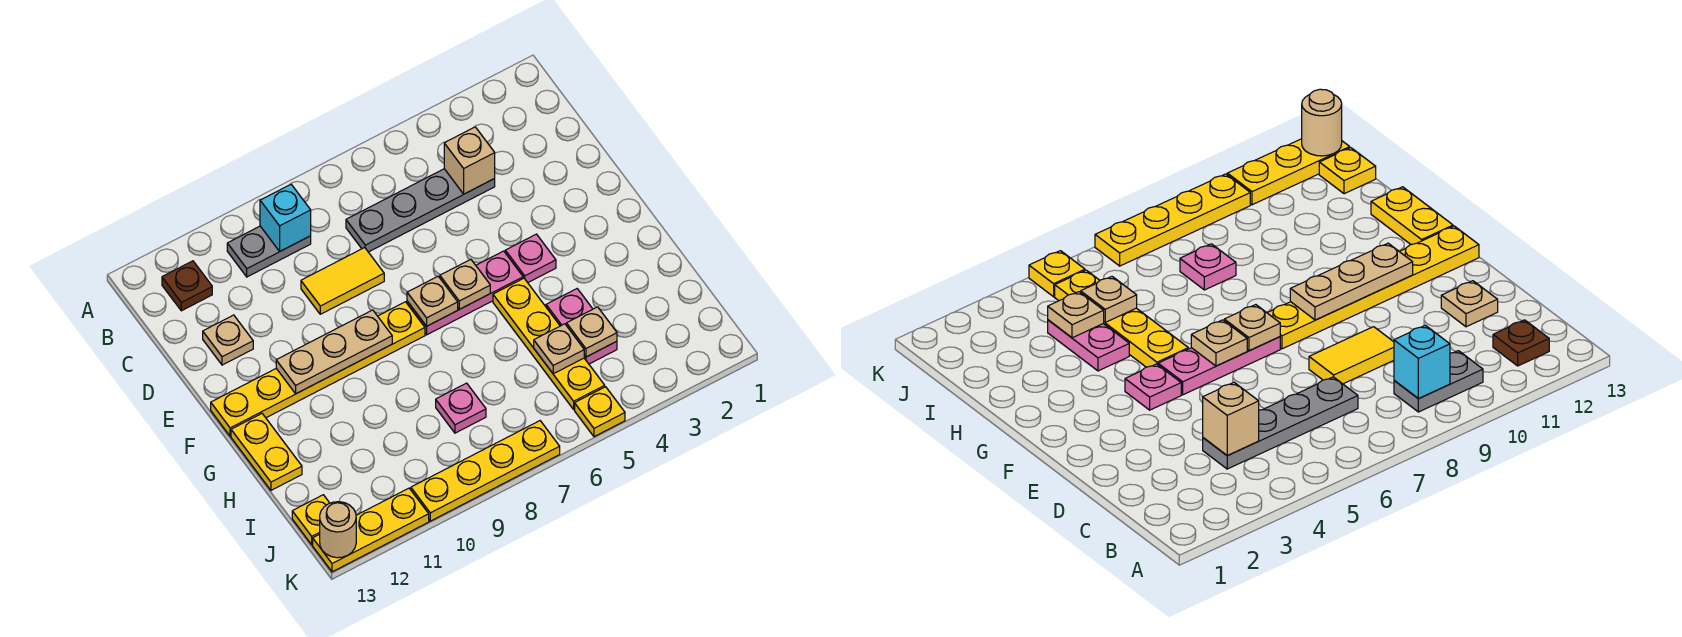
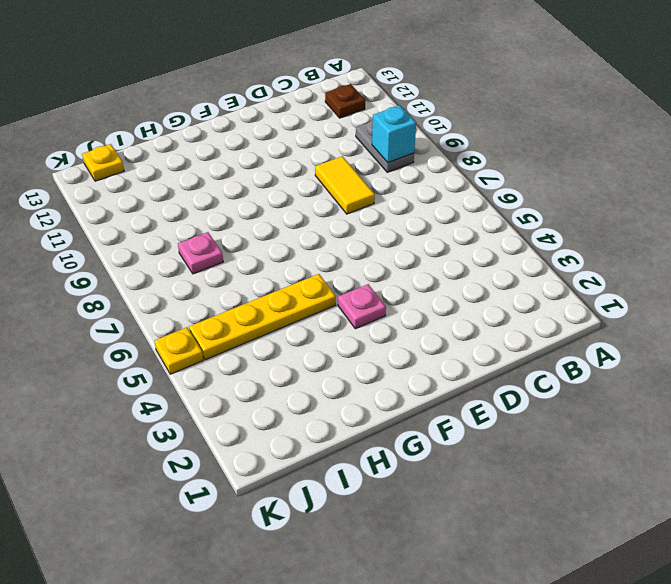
none -> grey 1x4 plate [346,169,495,252]
none -> tan 1x1 plate [203,315,253,365]
none -> pink 1x3 plate [407,251,523,335]

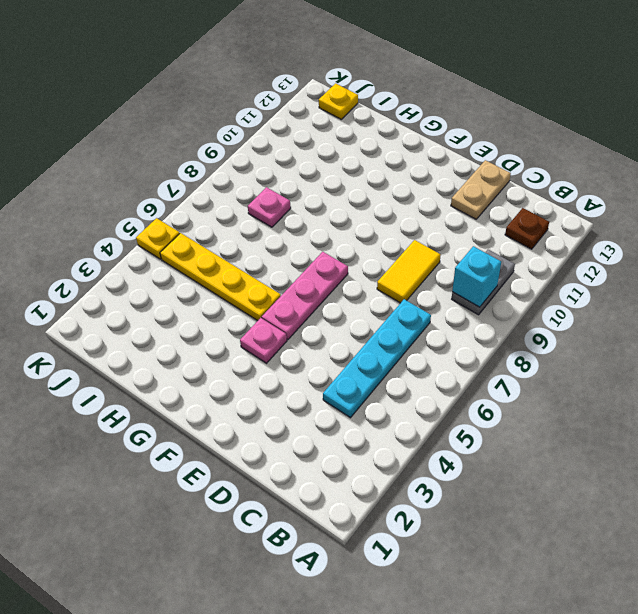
cyan 1x4 plate [323,299,431,418] -> grey 1x4 plate [346,169,495,252]
tan 1x2 plate [451,160,511,219] -> tan 1x1 plate [203,315,253,365]
none -> yellow 1x6 plate [211,302,425,436]
none -> yellow 1x2 plate [231,414,302,490]
none -> pink 1x2 plate [546,289,617,364]

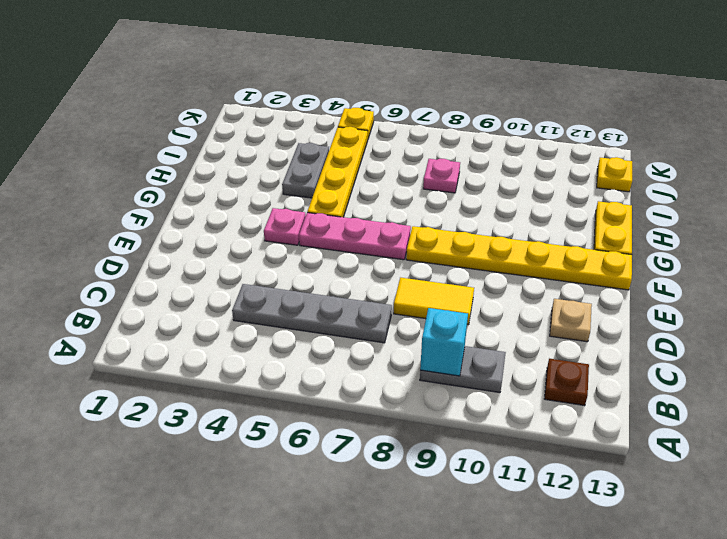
grey 1x2 plate [282,143,329,198] -> pink 1x2 plate [546,289,617,364]
none -> yellow 1x4 plate [411,421,560,521]
none -> yellow 1x3 plate [313,488,429,572]
none -> tan 1x1 brick [444,127,495,194]

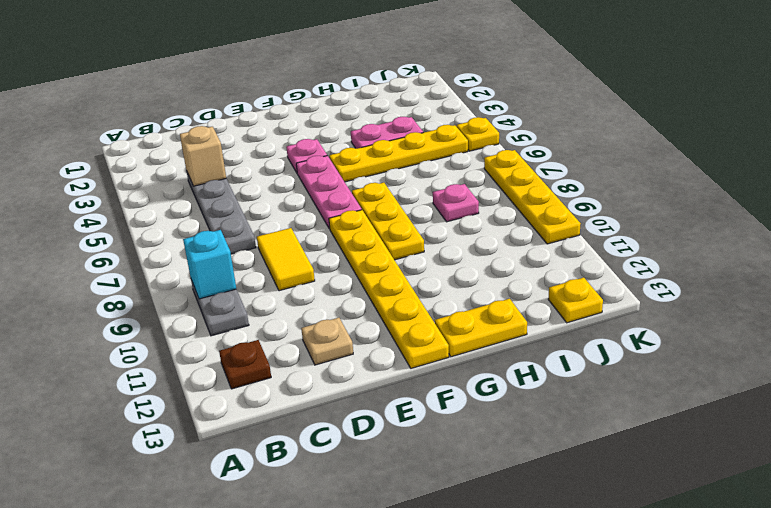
yellow 1x3 plate [352,183,424,260] -> yellow 1x3 plate moved to [313,488,429,572]
none -> tan 1x1 plate [440,260,490,309]
none -> tan 1x1 plate [407,277,458,326]
none -> tan 1x3 plate [276,310,392,394]

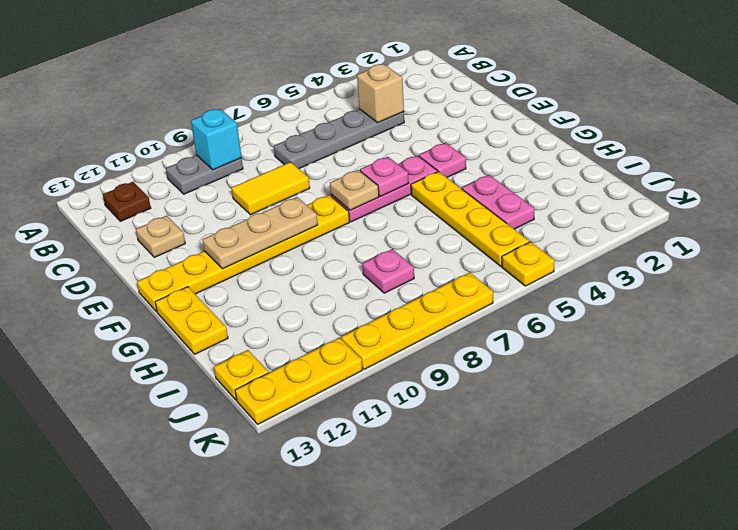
pink 1x1 plate [360,157,409,196] -> tan 1x1 plate [440,260,490,309]
none -> tan 1x1 plate [567,307,617,357]
none -> tan 1x1 plate [534,324,584,374]
none -> tan 1x1 round brick [320,502,356,558]

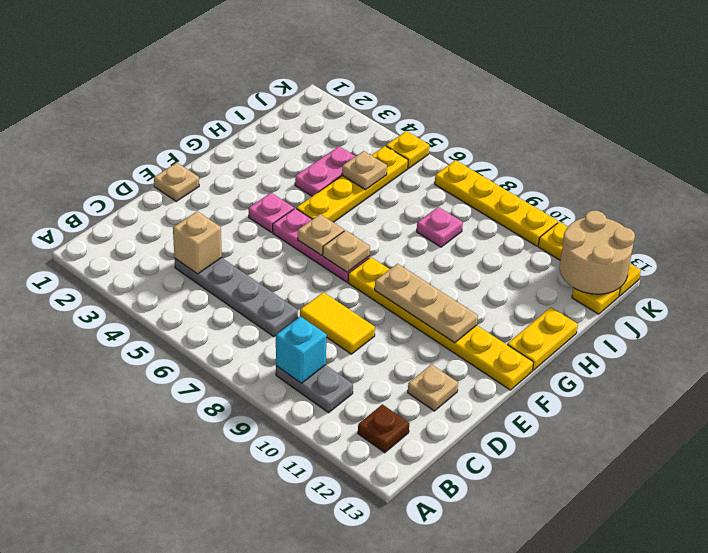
tan 1x1 plate [154,163,199,201] -> tan 1x1 plate moved to [567,307,617,357]
tan 2x2 round brick [559,211,635,294] -> tan 1x1 round brick [320,502,356,558]

